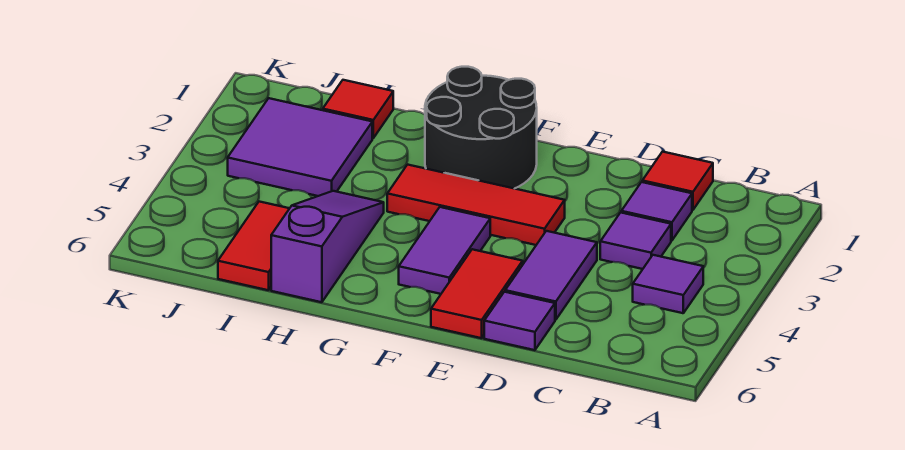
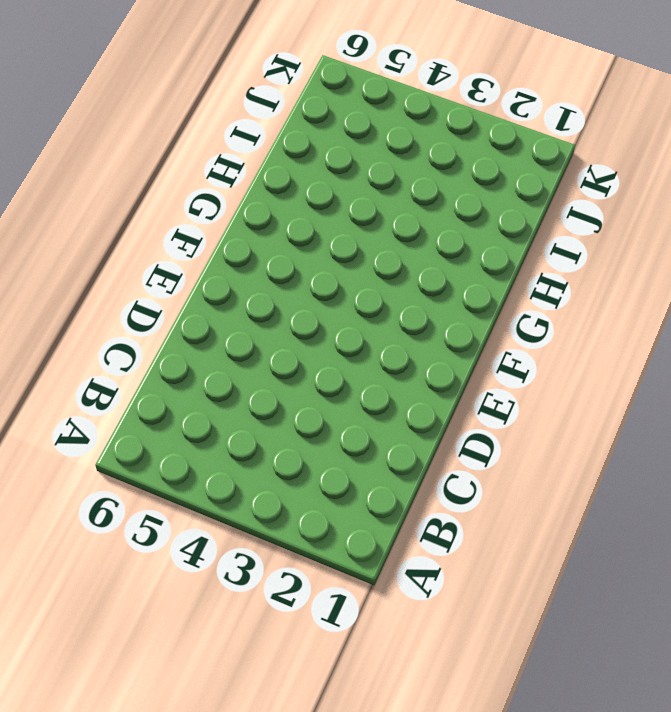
none -> purple 1x1 tile [633,255,703,313]
none -> red 1x1 tile [642,152,713,210]
none -> purple 1x1 tile [621,182,692,240]

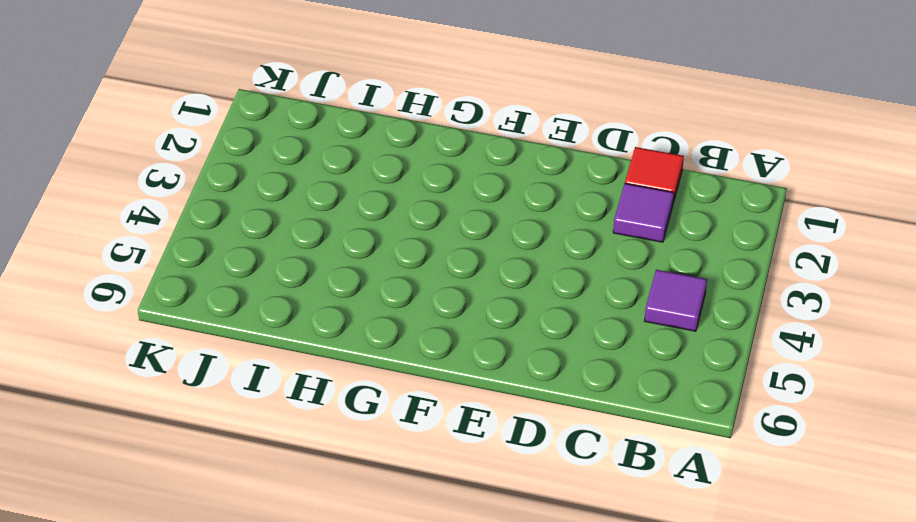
none -> purple 1x1 tile [600,212,671,269]
none -> purple 1x2 tile [505,231,597,320]
none -> purple 1x1 tile [484,292,555,350]

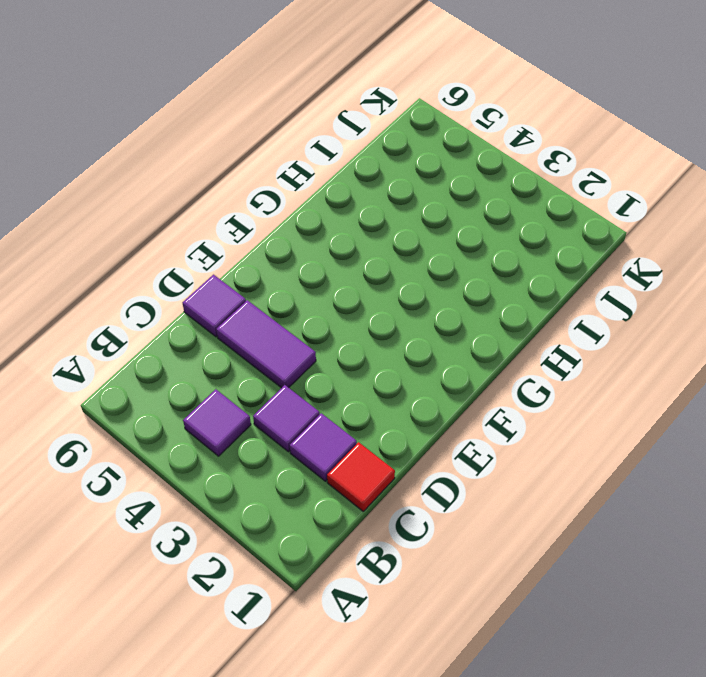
none -> red 1x3 tile [387,165,565,245]
none -> red 1x2 tile [431,249,523,338]
none -> black 2x2 round brick [425,67,537,189]

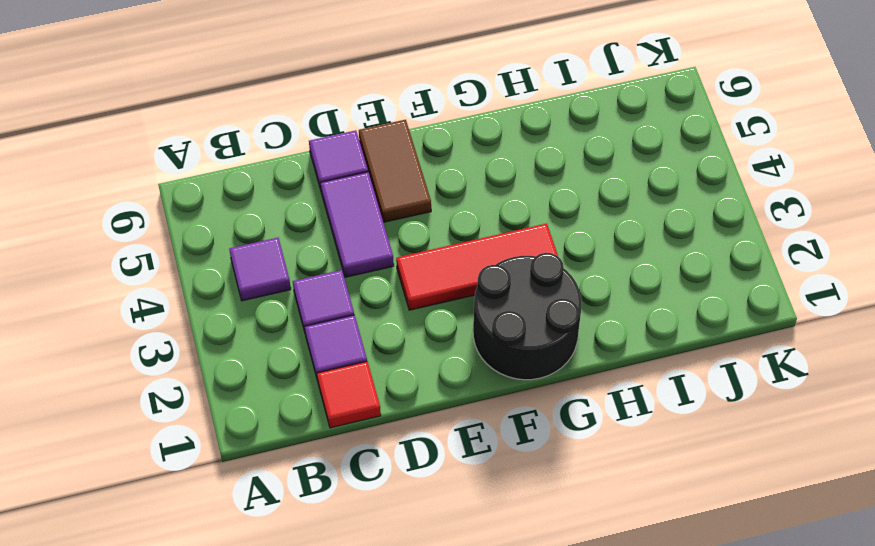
brown 1x2 tile [359,120,431,222] -> red 1x2 tile [431,249,523,338]
none -> purple 1x2 tile [399,207,490,294]
none -> purple 1x3 slope [271,191,384,302]
none -> red 1x1 tile [323,80,393,138]

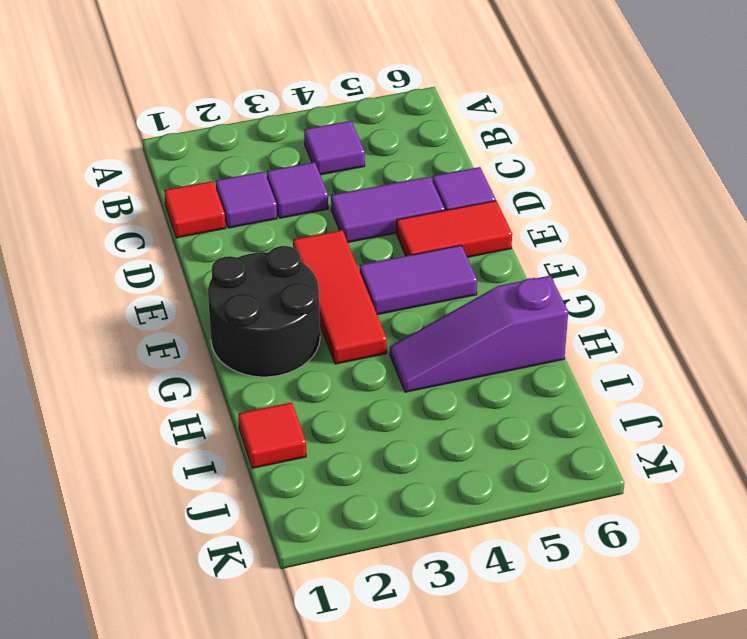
none -> purple 2x2 tile [228,98,372,196]
none -> red 1x2 tile [218,202,289,290]

